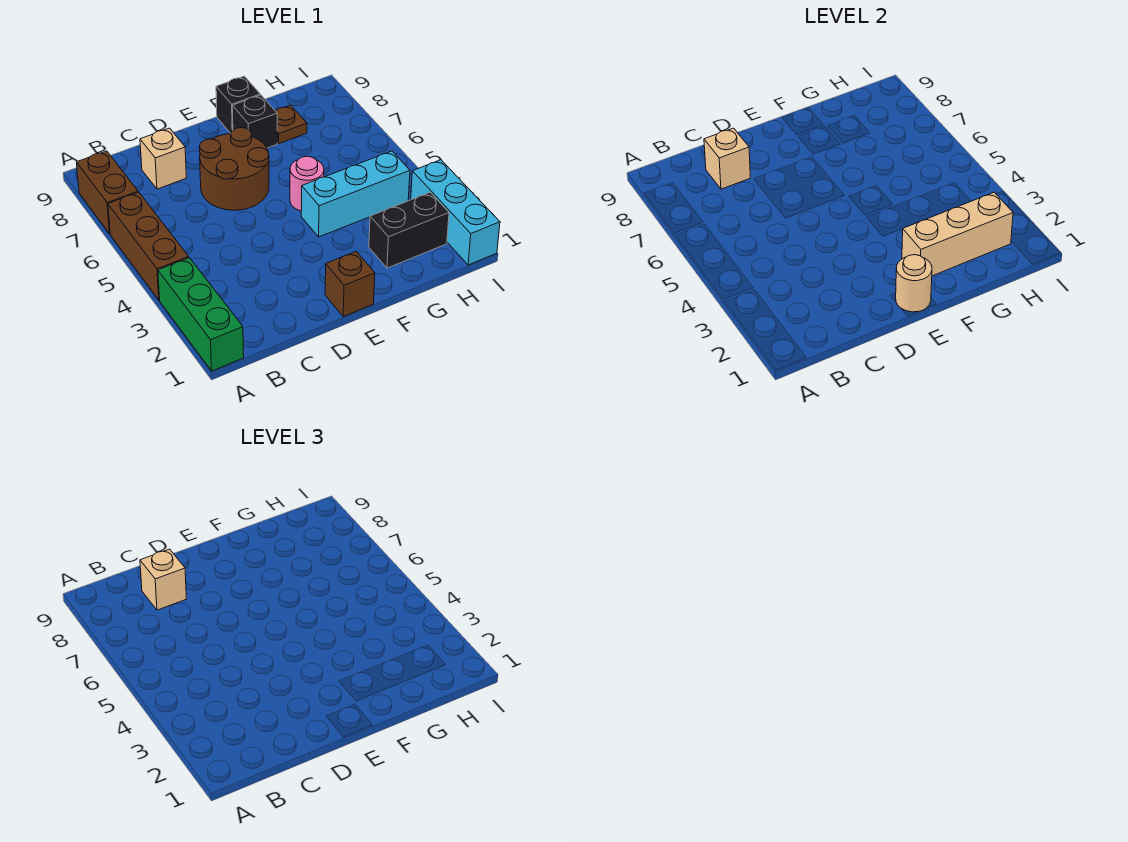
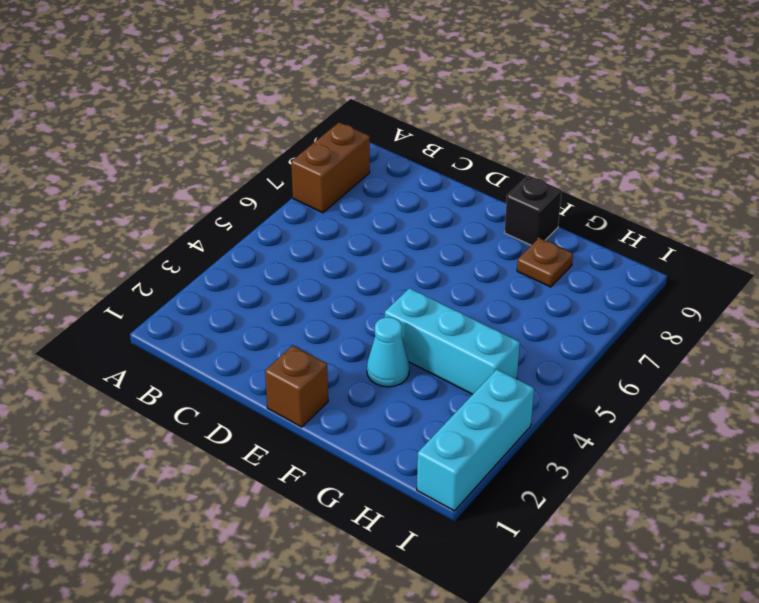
cyan 1x1 cone [367,317,409,387] -> none
none -> green 1x3 brick [158,258,244,371]
none -> brown 1x3 brick [108,192,189,300]
none -> tan 1x1 brick [140,128,186,189]

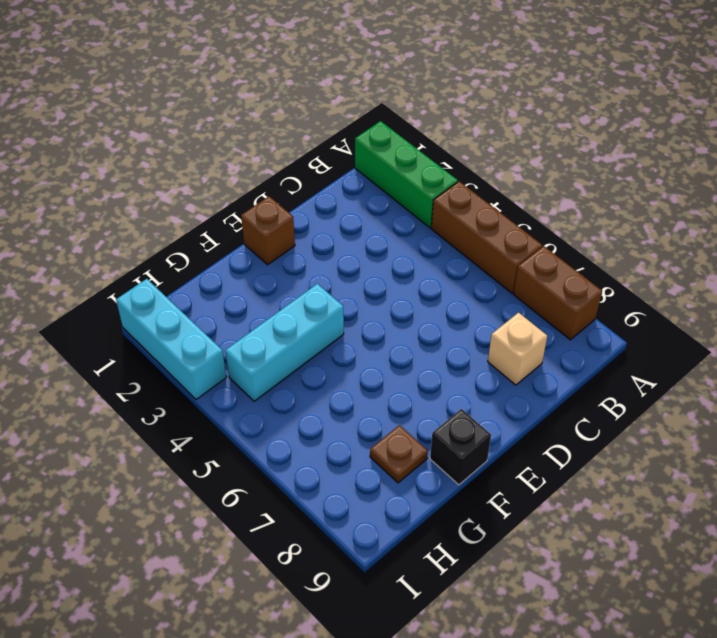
none -> brown 2x2 round brick [199,128,269,210]
none -> pink 1x1 round brick [290,156,324,211]
none -> black 1x1 brick [232,95,277,148]

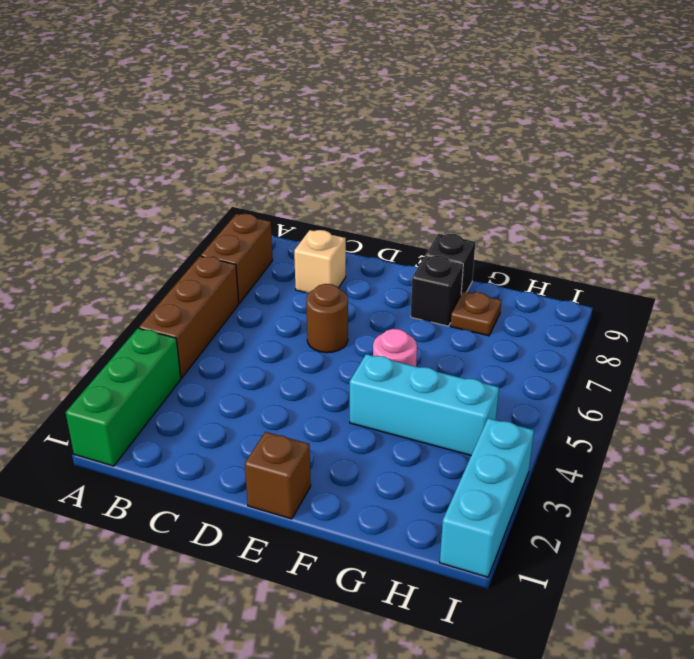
brown 1x1 round brick [306,284,348,353] -> brown 2x2 round brick [199,128,269,210]
none -> black 1x2 brick [369,192,449,268]
none -> tan 1x1 brick [704,128,750,189]
none -> tan 1x1 round brick [896,255,932,312]

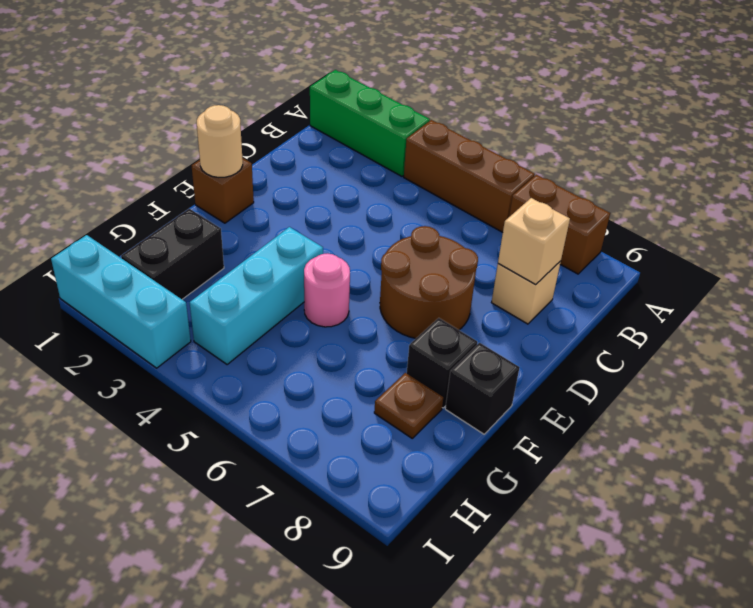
none -> tan 1x3 brick [902,192,1013,276]
none -> tan 1x1 brick [140,549,186,610]

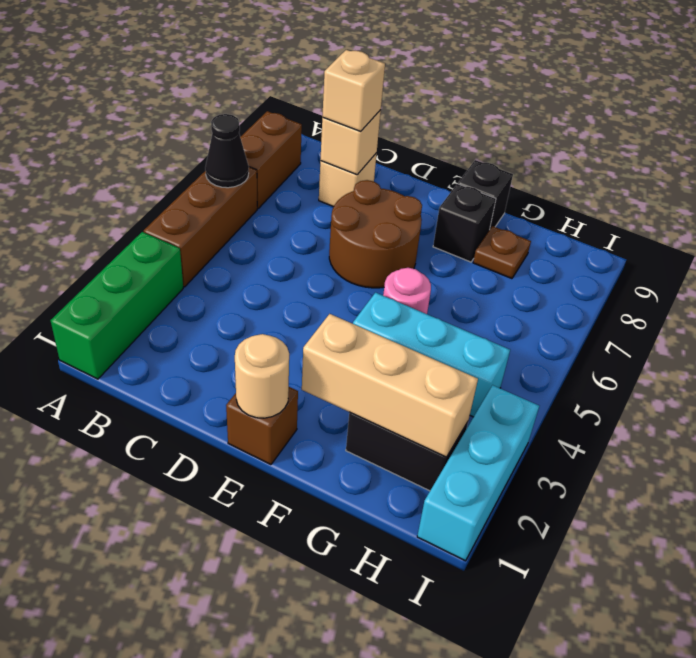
black 1x1 cone [205,114,249,188] -> none

